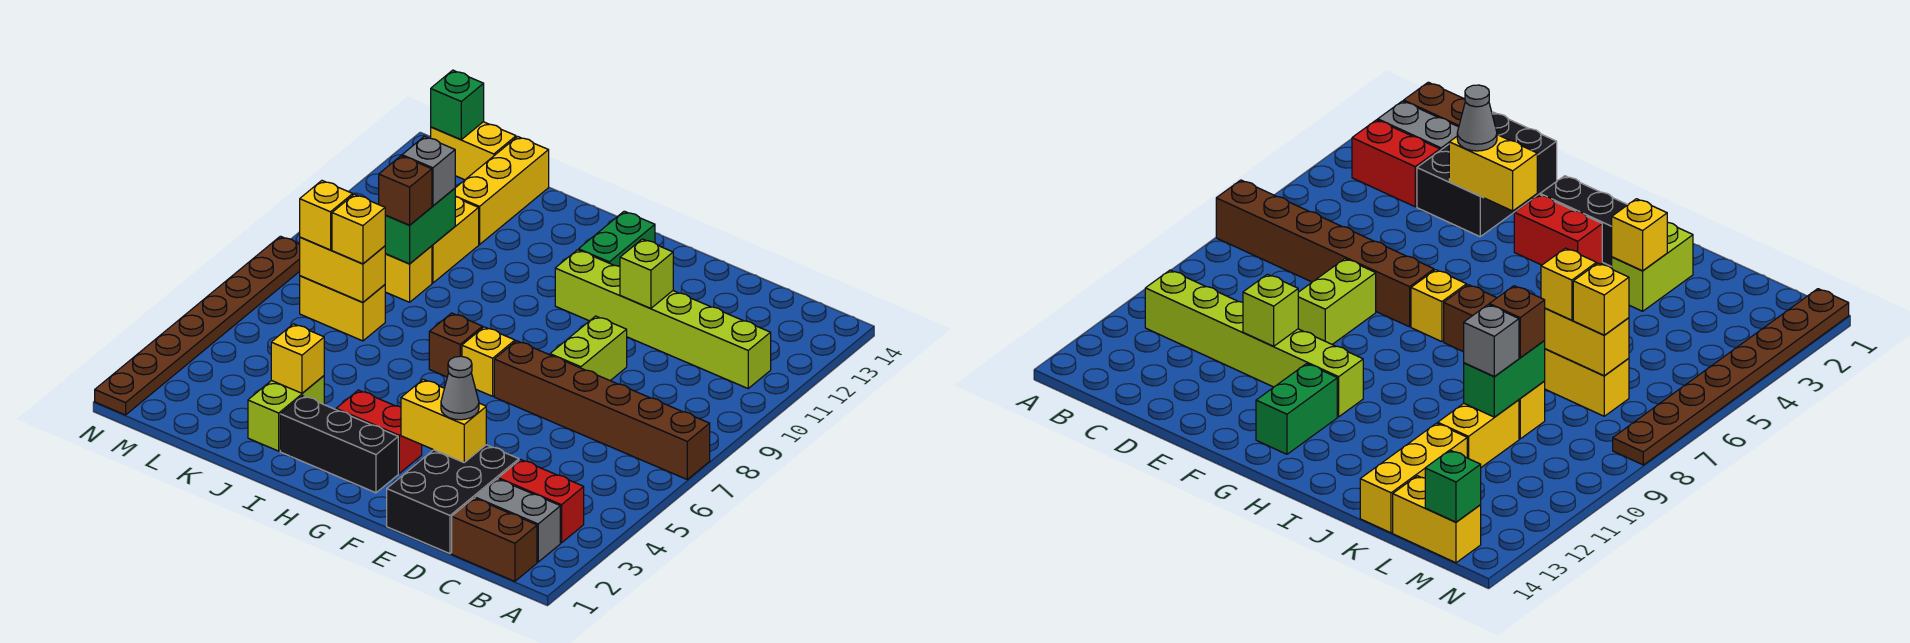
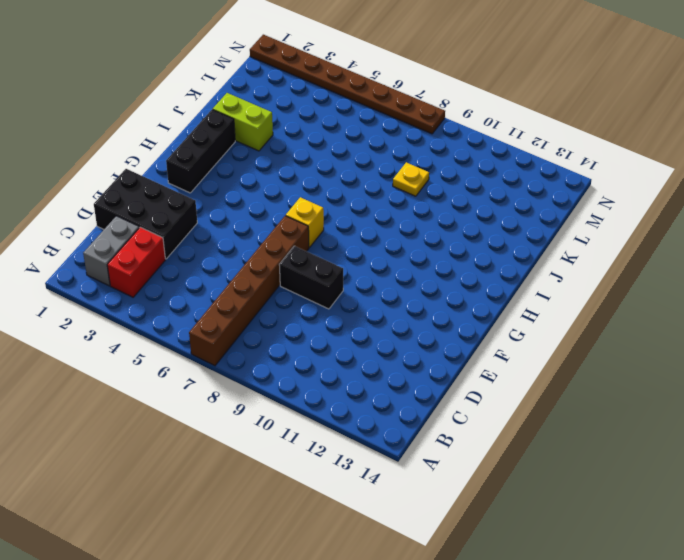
black 1x2 brick [279,246,343,309] -> lime 1x2 brick [550,316,627,381]
yellow 1x1 plate [393,162,429,196] -> yellow 1x1 brick [385,246,432,302]
none -> brown 1x2 brick [452,498,537,581]
none -> lime 1x6 brick [555,250,771,388]
none -> red 1x2 brick [336,390,422,473]
none -> green 1x2 brick [579,211,655,266]

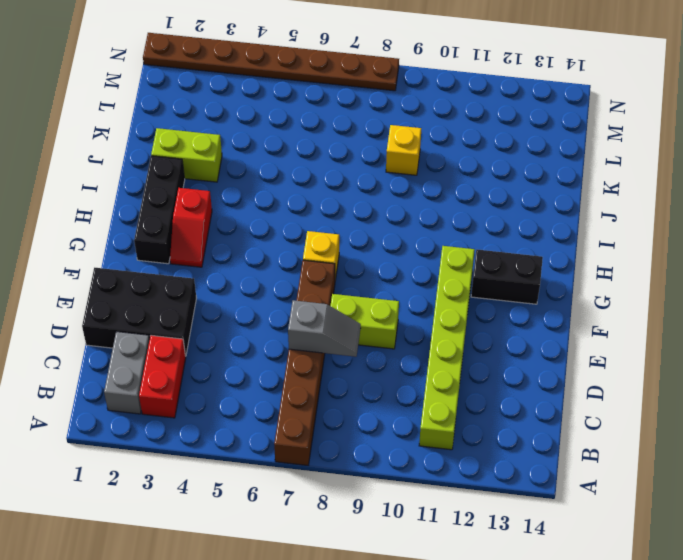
grey 1x2 slope [288,300,361,357] -> none
red 1x2 slope [170,188,212,267] -> red 1x2 brick [336,390,422,473]
black 1x2 brick [471,250,543,304] -> green 1x2 brick [579,211,655,266]
none -> brown 1x2 brick [452,498,537,581]
none -> brown 1x1 brick [429,313,483,377]
none -> yellow 1x2 brick [300,276,385,341]
none -> yellow 1x2 brick [432,197,479,283]

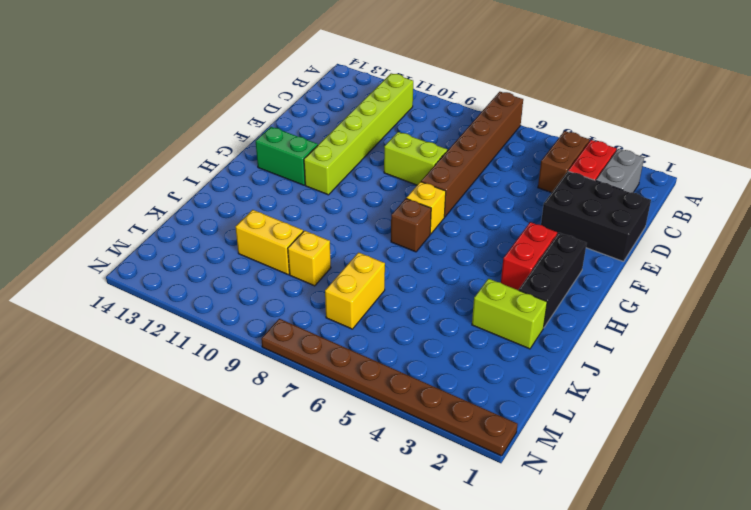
brown 1x2 brick [538,131,589,193] -> brown 1x2 brick moved to [452,498,537,581]
none -> yellow 1x3 brick [455,137,549,244]
none -> yellow 1x2 brick [431,122,516,180]
none -> yellow 1x2 brick [401,379,486,462]
none -> lime 1x1 brick [620,239,673,309]

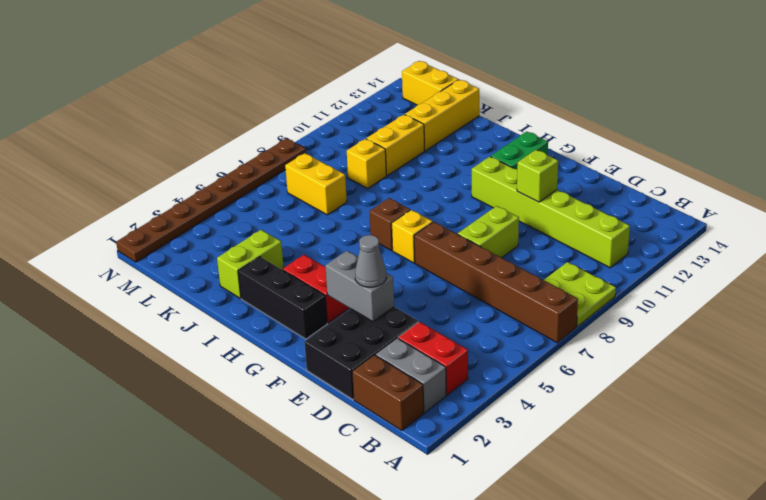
lime 2x2 plate [544,262,616,326] -> none
grey 1x2 brick [325,251,394,322] -> yellow 1x2 brick [401,379,486,462]
none -> yellow 1x1 brick [271,324,324,393]
none -> yellow 1x2 brick [300,237,385,302]
none -> green 1x2 brick [385,188,456,264]
none -> green 1x1 brick [431,70,484,140]

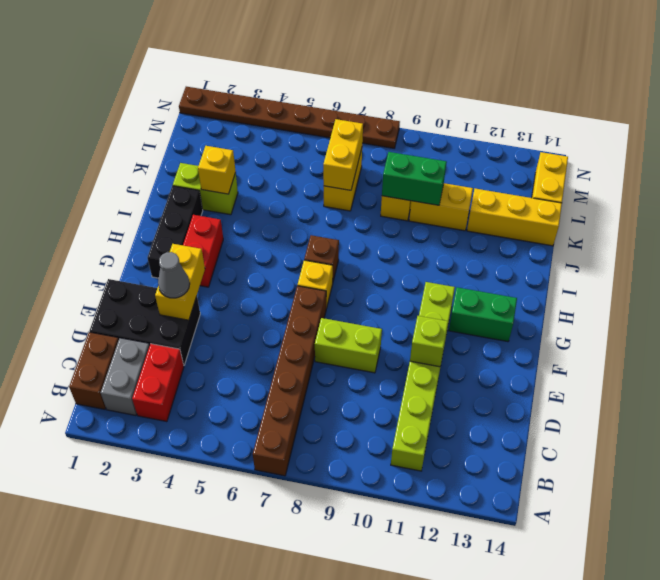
none -> green 1x1 brick [431,70,484,140]
none -> yellow 1x1 brick [332,194,385,264]
none -> brown 1x1 brick [379,156,432,225]
none -> grey 1x1 brick [402,136,455,206]

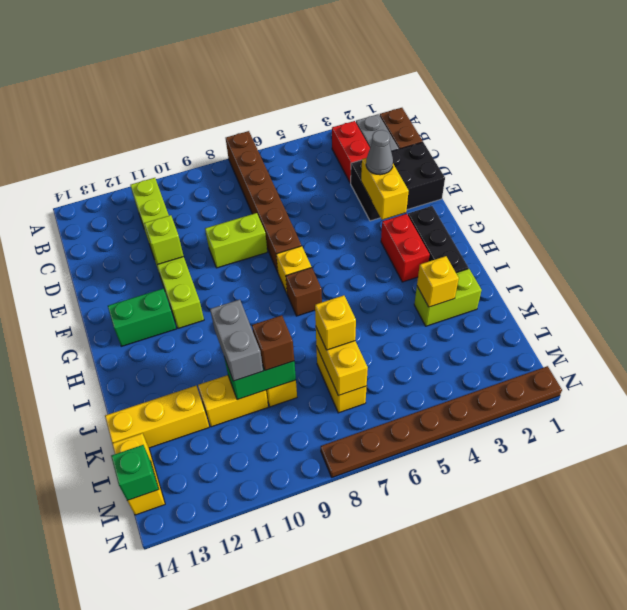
grey 1x2 brick [210,300,263,381] -> grey 1x1 brick [402,136,455,206]
none -> yellow 1x1 brick [300,181,353,250]

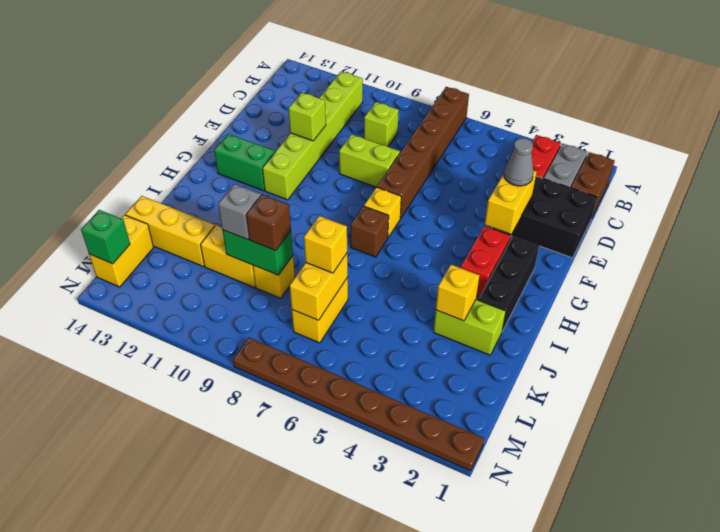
lime 1x1 brick [364,102,399,146] -> none
none -> yellow 1x1 brick [300,181,353,250]

